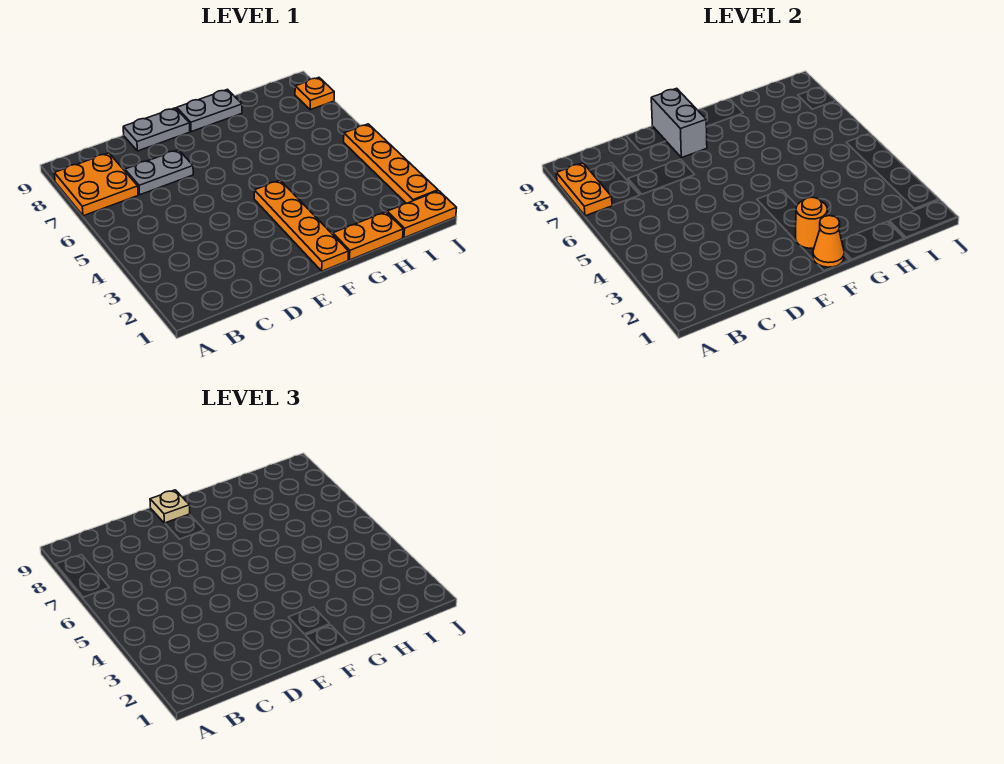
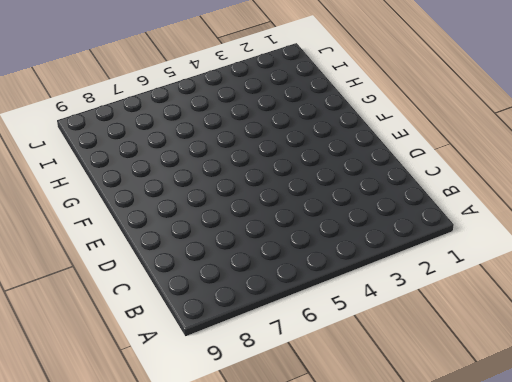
none -> orange 2x2 plate [54,153,138,216]
none -> grey 1x2 plate [125,150,193,195]
none -> grey 1x2 plate [123,108,190,151]

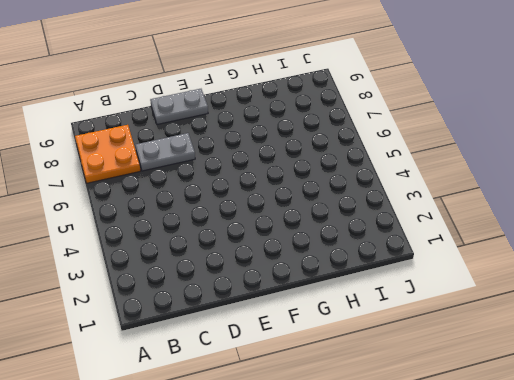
none -> orange 1x4 plate [254,180,349,271]
none -> grey 1x2 plate [177,89,242,132]
none -> orange 1x2 plate [333,212,403,260]

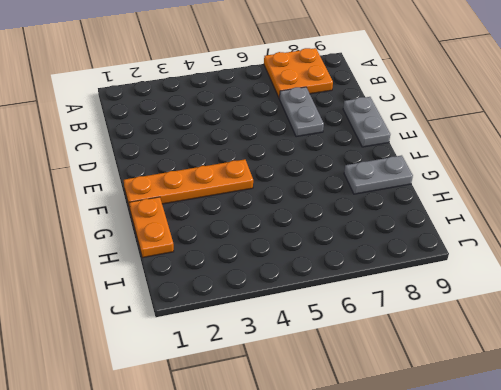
grey 1x2 plate [344,155,413,194] -> grey 1x2 plate turned to [177,89,242,132]
none -> orange 1x2 plate [387,191,457,238]
none -> orange 1x4 plate [344,124,438,203]
none -> orange 1x1 plate [295,78,334,110]

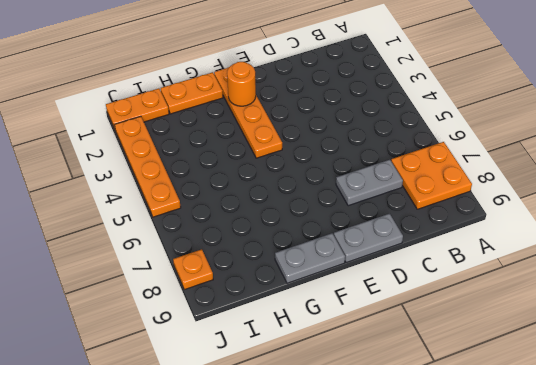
none -> orange 1x2 plate [556,163,612,216]
none -> grey 1x2 brick [651,88,707,158]
none -> orange 1x1 cone [813,216,844,267]

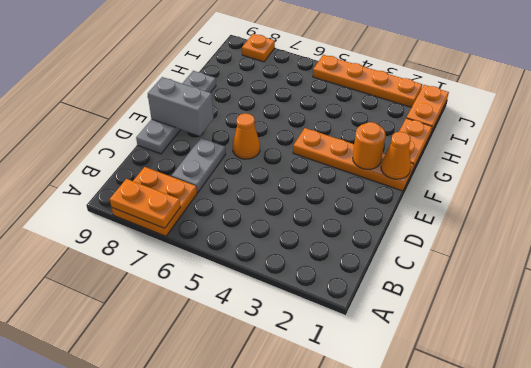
orange 1x1 cone [233,113,260,159] -> none
none -> tan 1x1 plate [150,490,190,523]

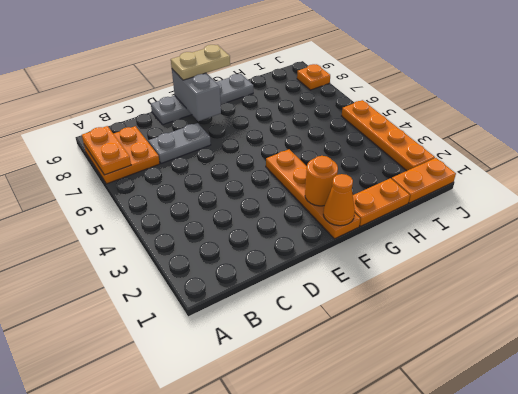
tan 1x2 plate [171,45,230,80] -> tan 1x1 plate [150,490,190,523]

